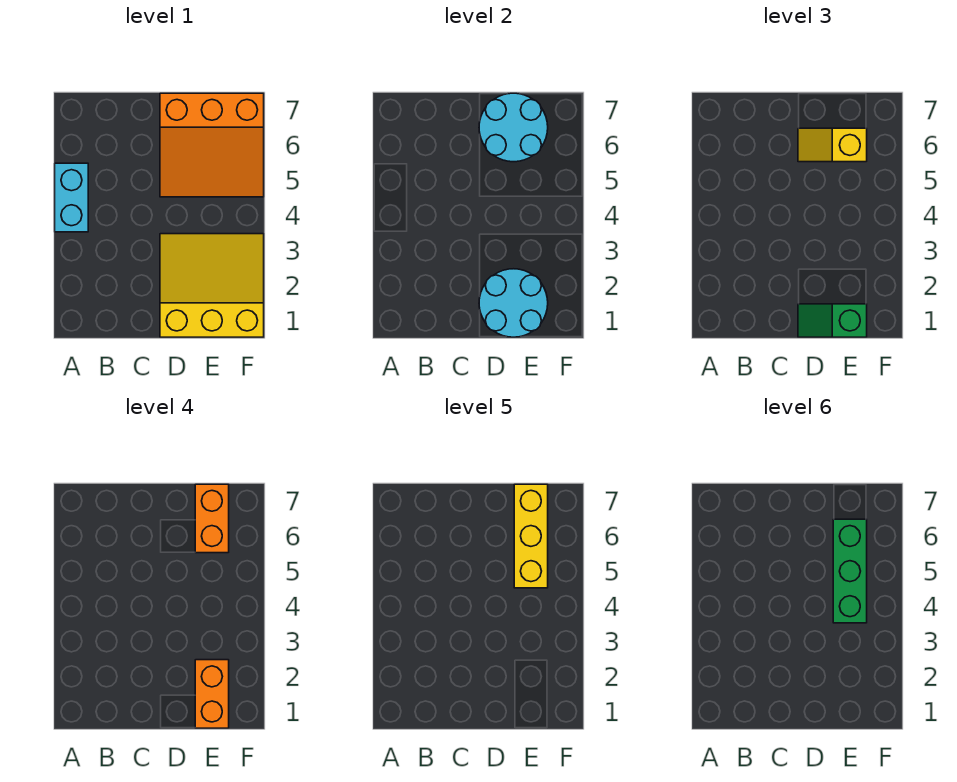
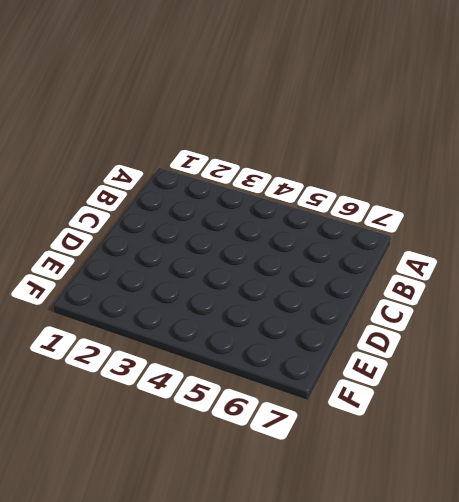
none -> cyan 1x2 brick [55,163,88,232]
none -> yellow 3x3 slope [160,234,264,337]

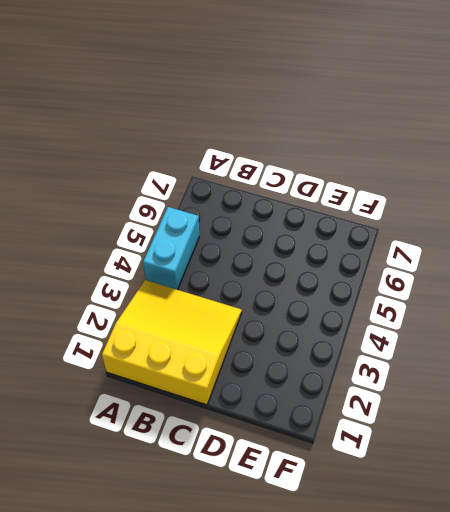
yellow 3x3 slope [102,280,242,405] -> yellow 3x3 slope moved to [160,234,264,337]
none -> orange 3x3 slope [160,93,264,197]
none -> cyan 2x2 round brick [479,269,548,337]

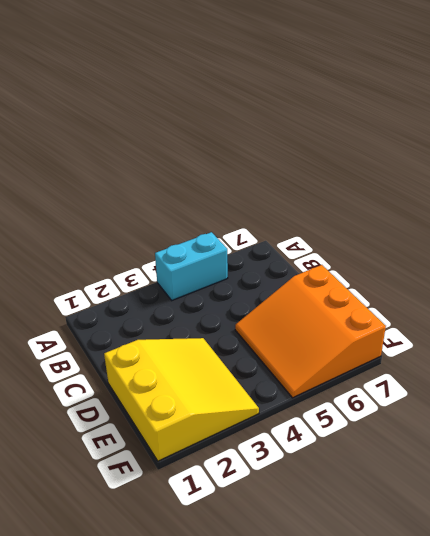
none -> cyan 2x2 round brick [479,269,548,337]
none -> cyan 2x2 round brick [479,93,548,162]

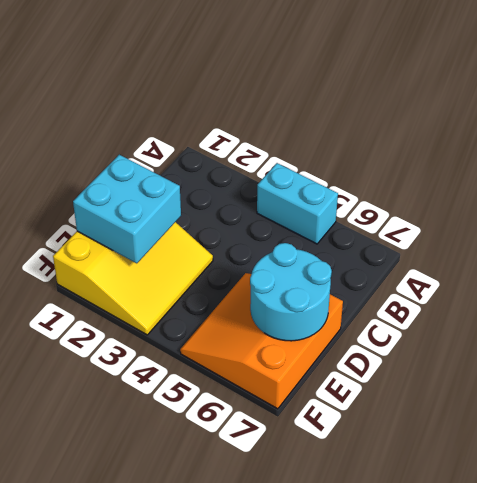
cyan 2x2 brick [73,155,181,263] -> cyan 2x2 round brick [479,269,548,337]
none -> green 1x2 slope [798,304,867,337]
none -> yellow 1x2 slope [798,128,867,162]

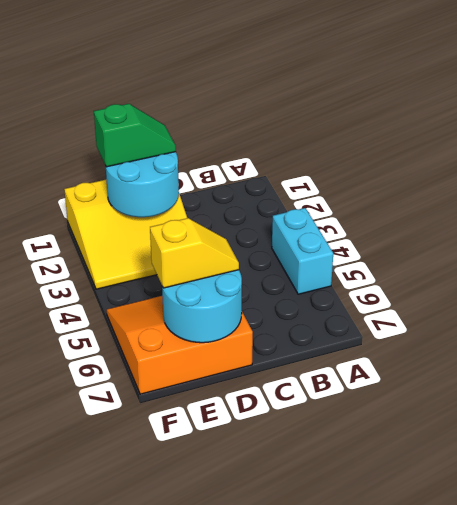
none -> orange 1x2 brick [195,660,229,728]
none -> orange 1x2 brick [195,484,229,553]

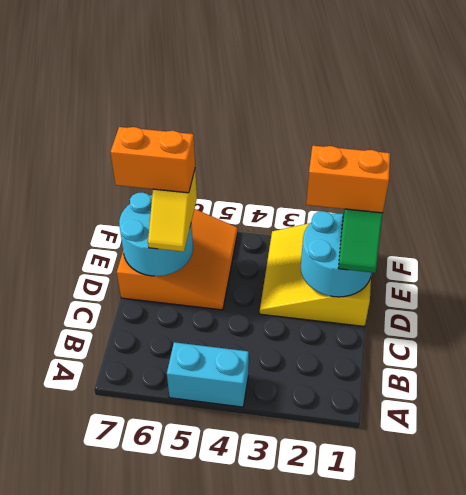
none -> yellow 1x3 brick [514,484,548,588]
none -> green 1x3 brick [833,519,867,623]

